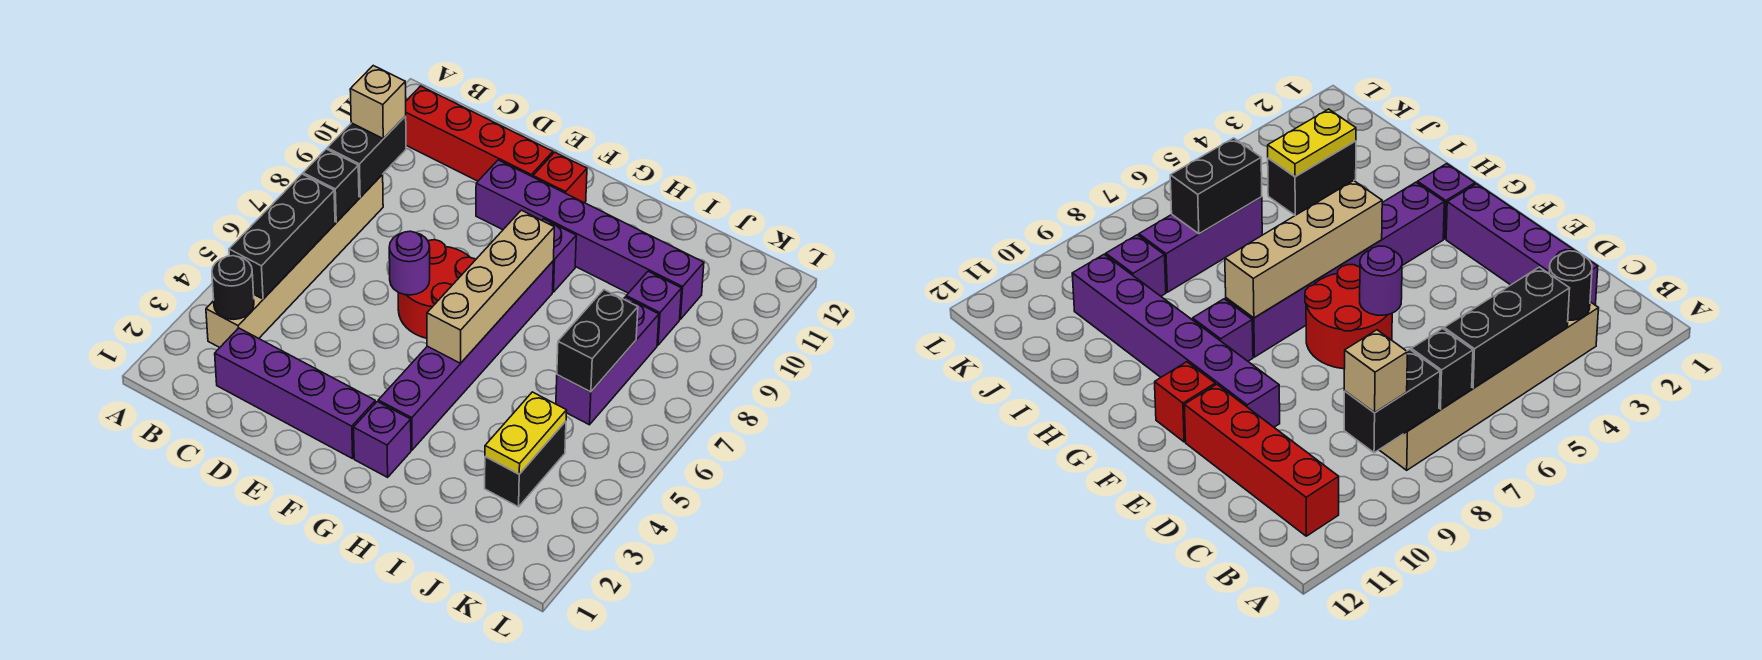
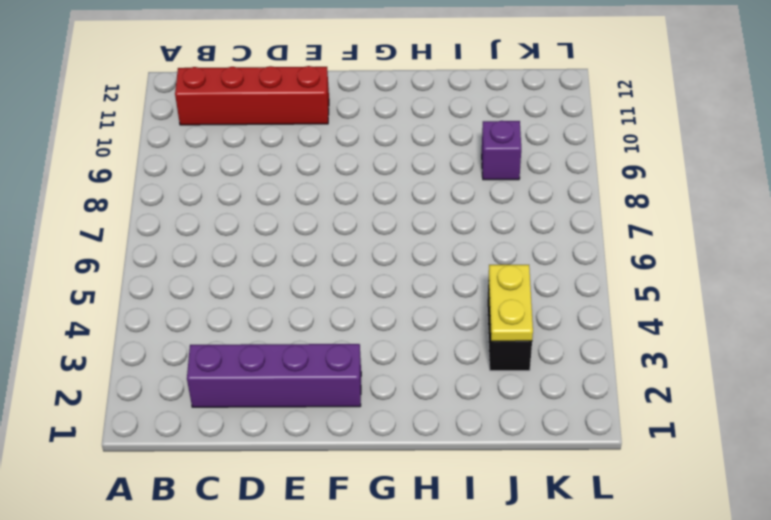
none -> tan 1x6 brick [206,175,383,348]
none -> red 2x2 round brick [398,240,476,338]
none -> purple 1x6 brick [476,160,704,319]

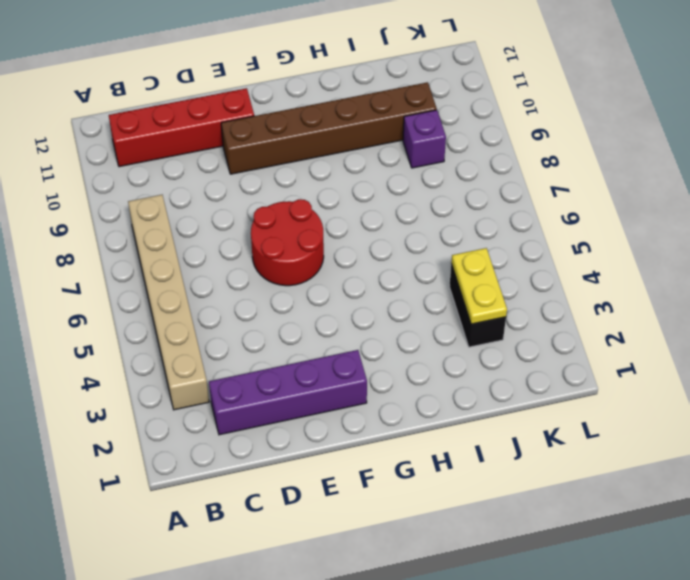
brown 1x6 brick [221,82,437,174] -> purple 1x6 brick [476,160,704,319]
none -> red 1x1 brick [533,152,587,203]
none -> purple 1x1 brick [354,401,411,477]
none -> purple 1x6 brick [378,261,553,450]

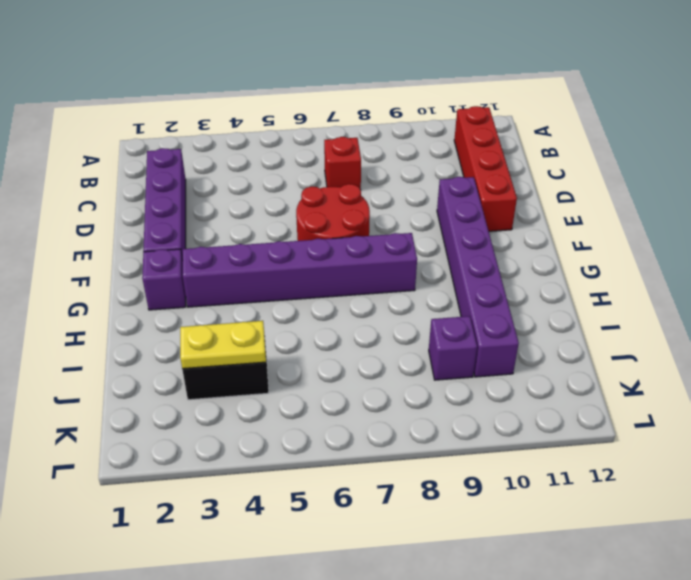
red 1x1 brick [324,137,361,190] -> red 1x1 brick moved to [533,152,587,203]
none -> tan 1x6 brick [206,175,383,348]
none -> purple 1x1 brick [542,219,576,292]
none -> purple 1x3 brick [556,297,659,425]

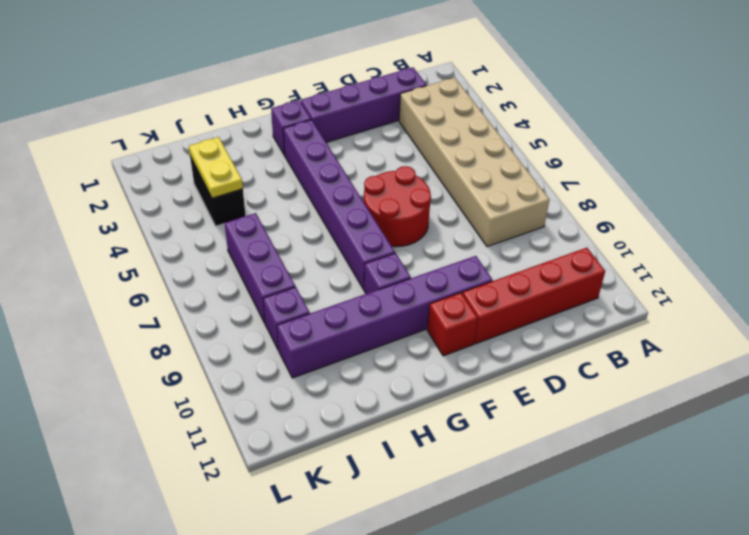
tan 2x6 brick [399,78,550,247] -> tan 1x6 brick [206,175,383,348]
none -> black 1x1 round brick [212,256,254,319]
none -> black 1x3 brick [229,174,335,299]
none -> black 1x1 brick [303,149,359,222]

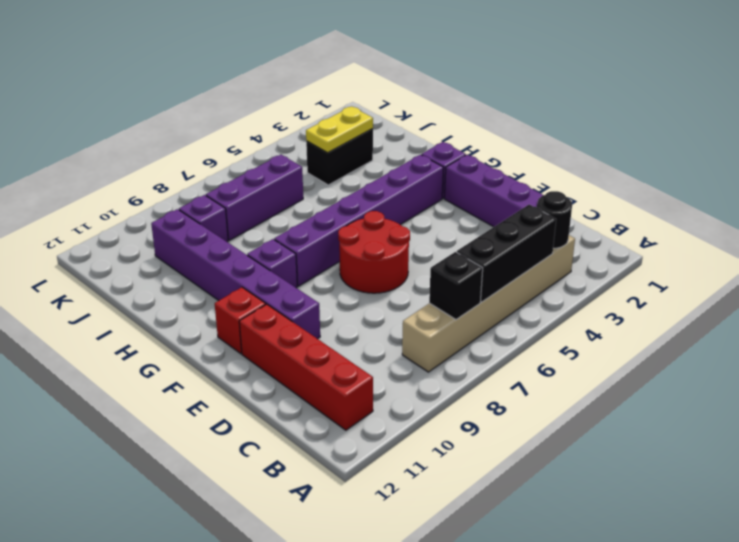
none -> black 1x2 brick [327,116,406,197]
none -> purple 1x1 round brick [389,231,430,295]
none -> tan 1x4 brick [427,210,554,363]

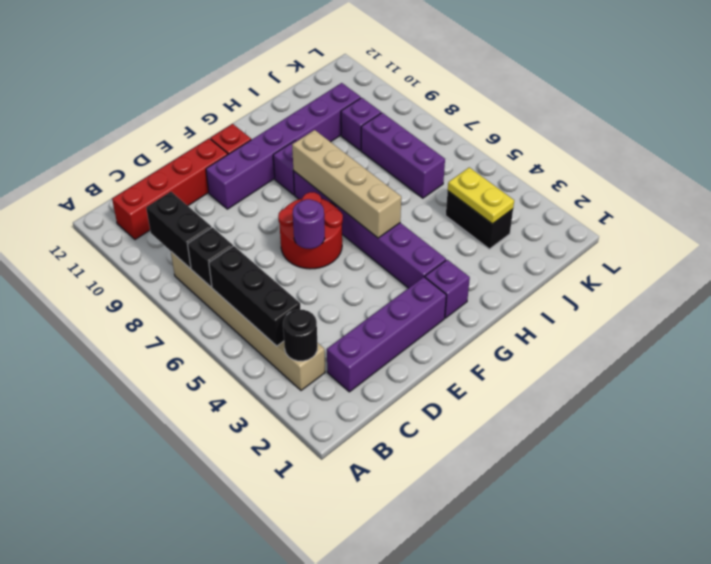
none -> black 1x2 brick [557,290,638,392]
none -> tan 1x1 brick [350,66,406,139]

